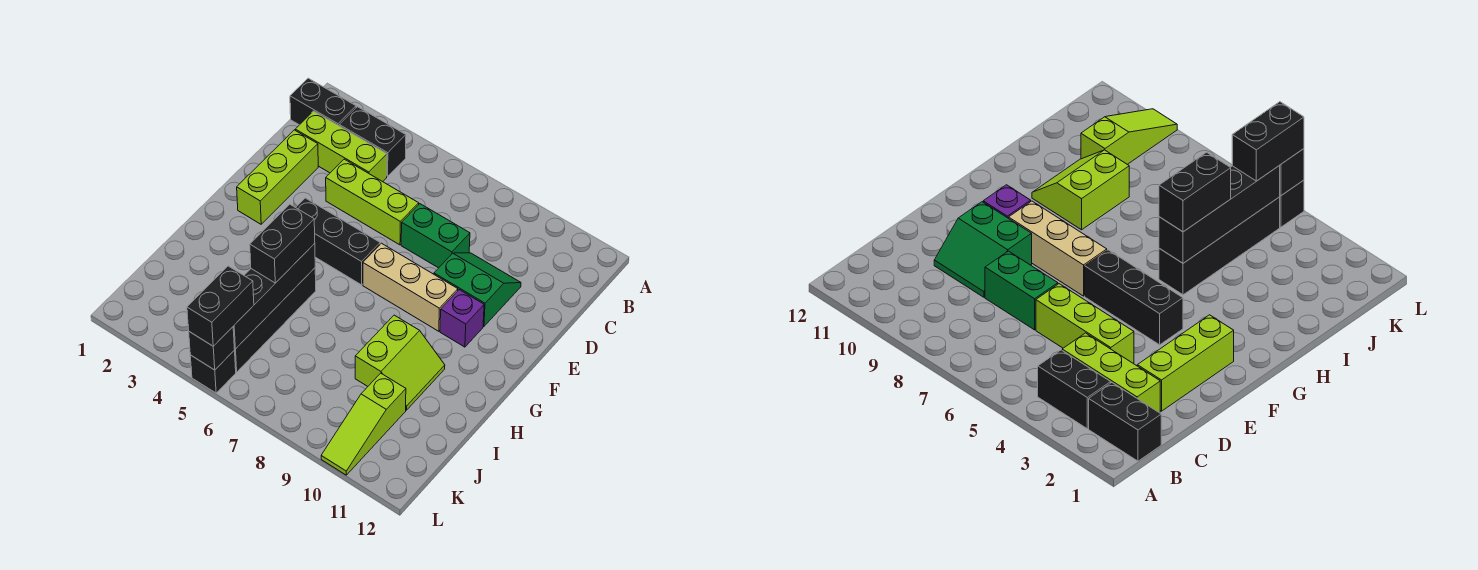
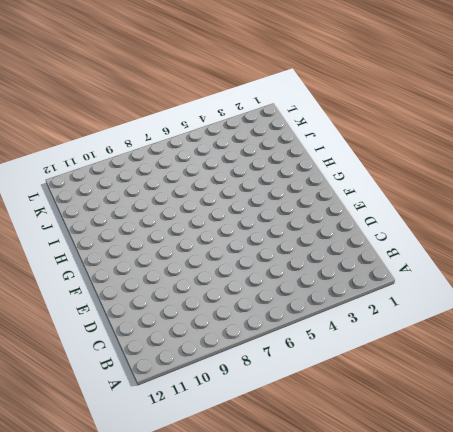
none -> black 1x2 brick [290,78,356,126]
none -> black 1x2 brick [339,107,406,176]
none -> lime 1x3 brick [295,111,387,182]

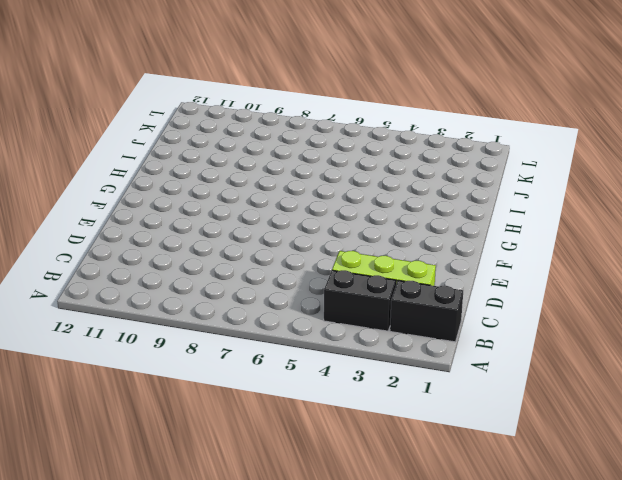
none -> lime 1x3 brick [237,130,318,224]
none -> lime 1x3 brick [326,159,419,245]
none -> green 1x2 brick [401,204,470,268]

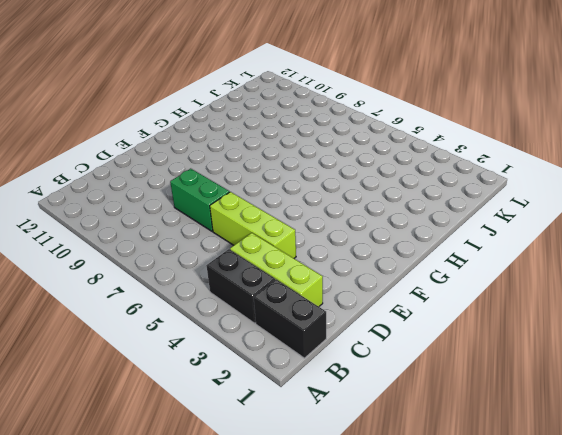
none -> lime 1x3 brick [237,130,318,224]
none -> green 2x2 slope [434,253,521,326]
none -> black 1x3 brick [296,198,380,285]

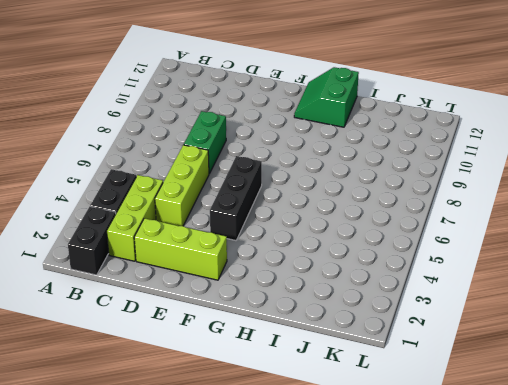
green 2x2 slope [294,67,359,127] -> green 2x2 slope moved to [434,253,521,326]
none -> tan 1x3 brick [363,243,458,331]
none -> purple 1x1 brick [440,290,484,347]
none -> black 1x4 brick [234,268,316,372]

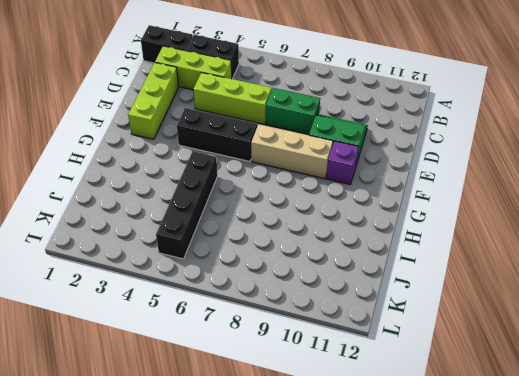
none -> lime 2x2 slope [355,315,445,410]
none -> lime 1x3 slope [321,373,406,475]
none -> black 1x1 brick [190,351,236,393]

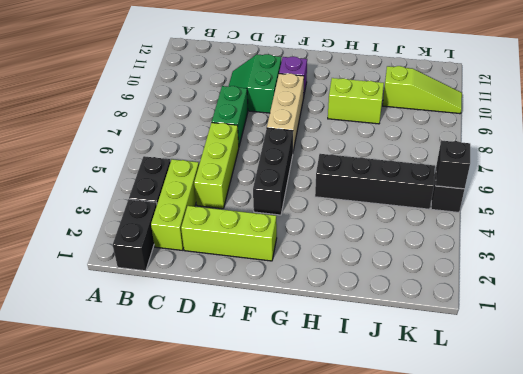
none -> black 1x4 brick [233,243,315,349]
none -> black 1x2 brick [250,204,315,283]
none -> black 1x2 brick [187,266,254,346]

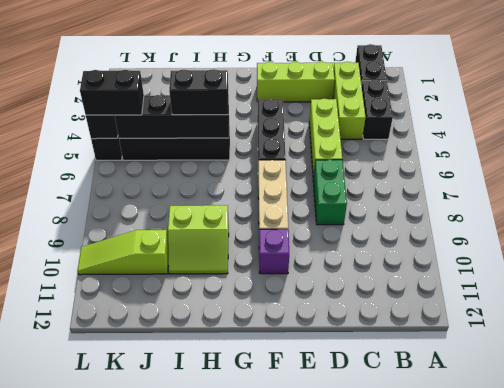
none -> green 2x2 slope [434,253,521,326]

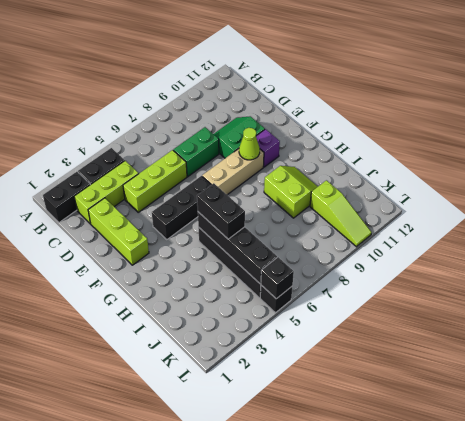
lime 1x1 cone [239,128,260,160] -> none
none -> black 1x2 brick [187,266,254,346]

